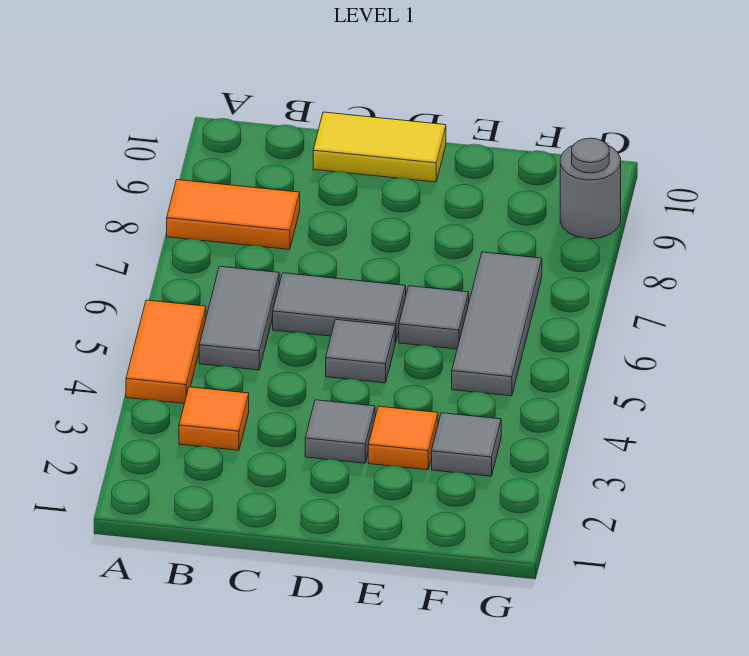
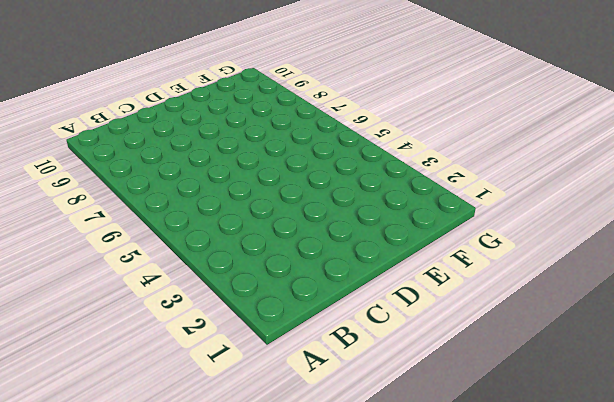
none -> orange 1x2 tile [126,300,206,404]
none -> orange 1x2 tile [167,180,300,249]
none -> orange 1x1 tile [179,387,249,450]

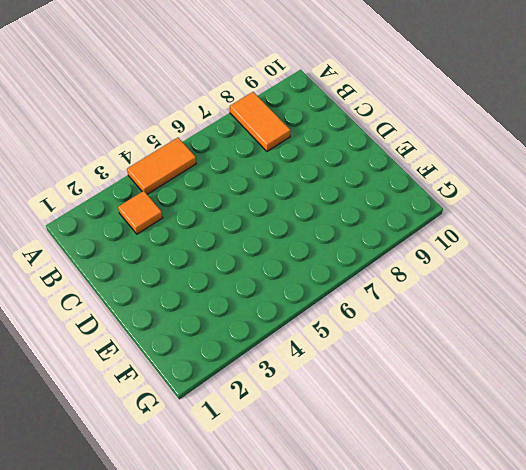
none -> grey 1x2 tile [199,266,279,370]
none -> grey 1x2 tile [273,273,406,343]
none -> yellow 1x2 tile [313,112,446,182]

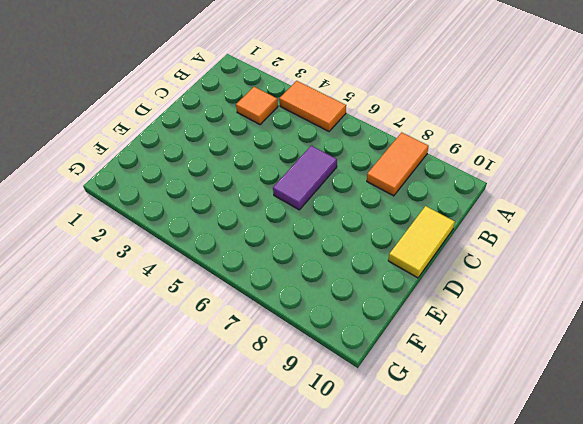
purple 1x2 tile [273,146,337,210] -> grey 1x2 tile [273,273,406,343]
none -> grey 1x2 tile [199,266,279,370]
none -> grey 1x1 tile [305,400,375,463]
none -> grey 1x1 tile [326,320,395,383]

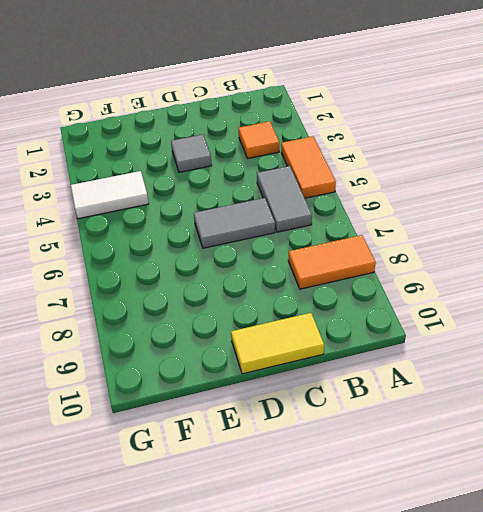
white 1x2 tile [71,171,149,219] -> none
none -> grey 1x1 tile [326,320,395,383]
none -> orange 1x1 tile [368,406,438,470]
none -> grey 1x1 tile [399,286,469,349]

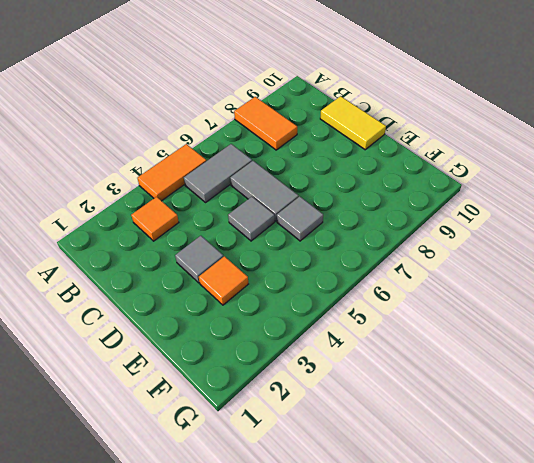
none -> grey 1x1 tile [432,413,501,476]
none -> grey 1x3 tile [452,252,542,396]
none -> grey 1x1 round brick [560,138,621,239]

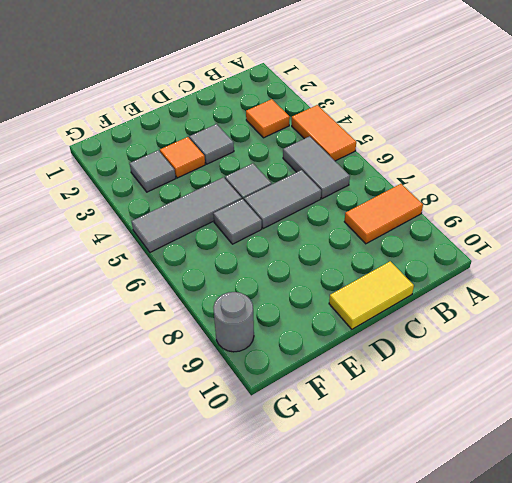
grey 1x3 tile [132,177,242,252] -> grey 1x3 tile turned to [452,252,542,396]

